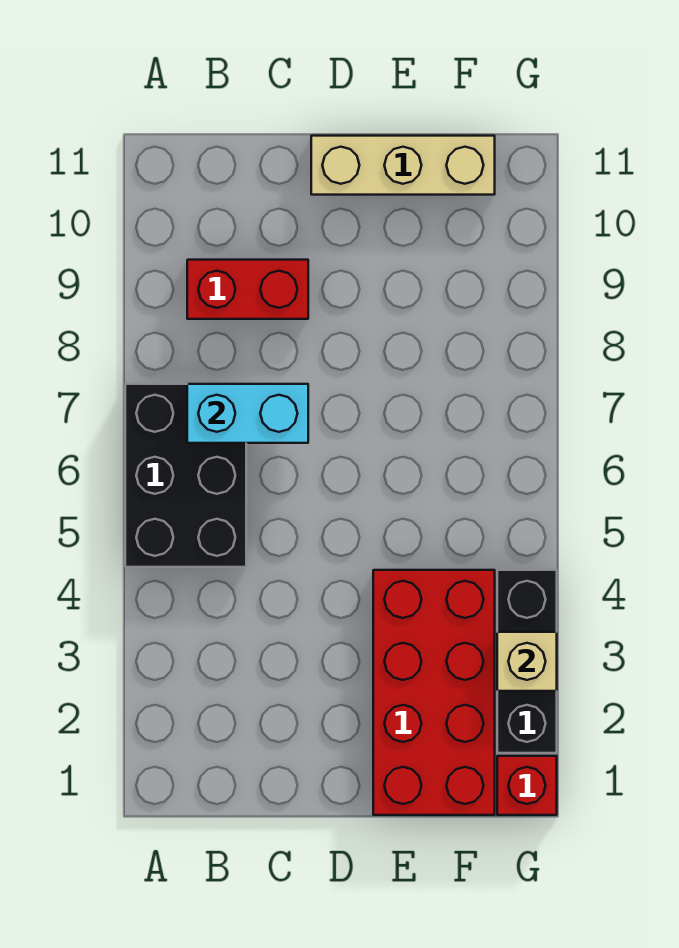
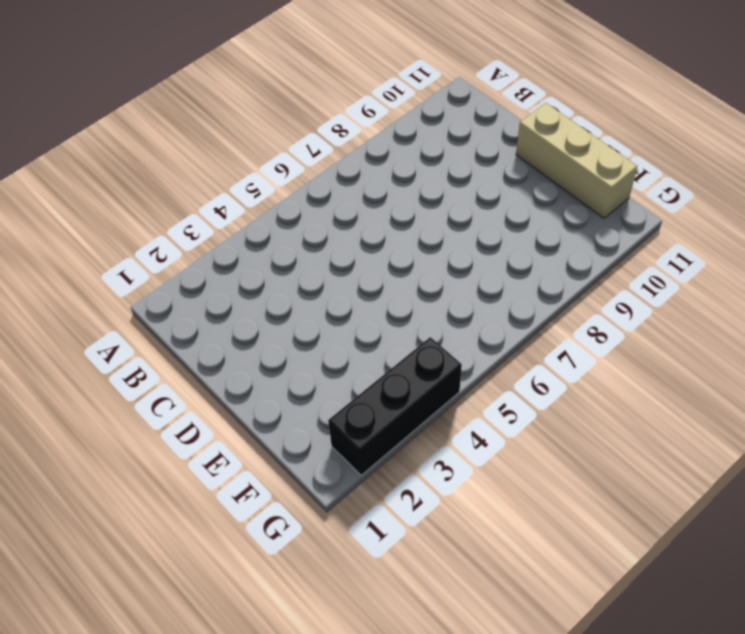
none -> black 2x3 brick [125,384,246,567]
none -> red 1x2 brick [187,260,308,319]

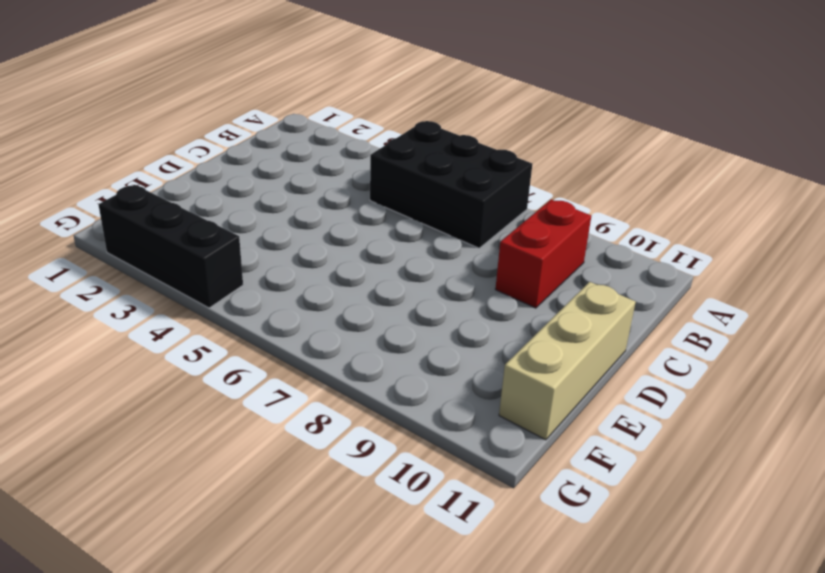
none -> red 2x4 brick [373,570,495,815]
none -> red 1x1 brick [497,756,557,815]

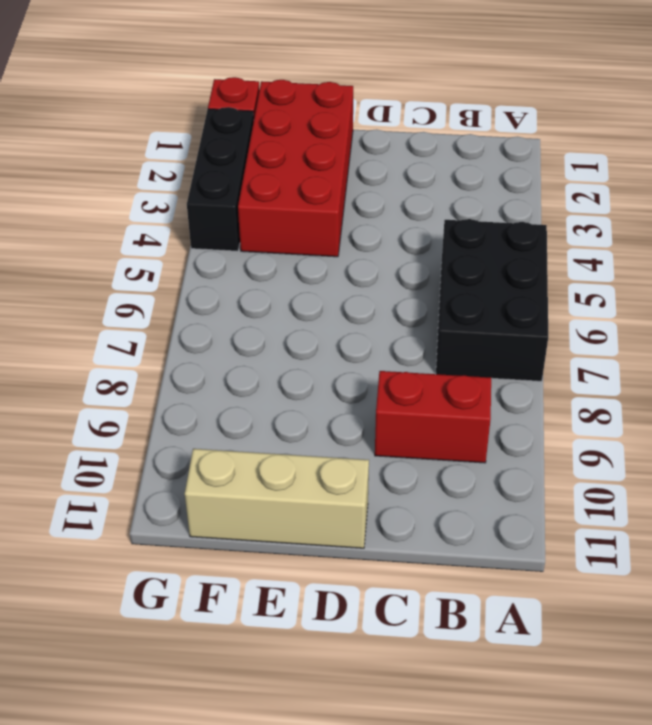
none -> cyan 1x2 brick [187,384,308,443]
none -> tan 1x1 brick [497,632,557,691]

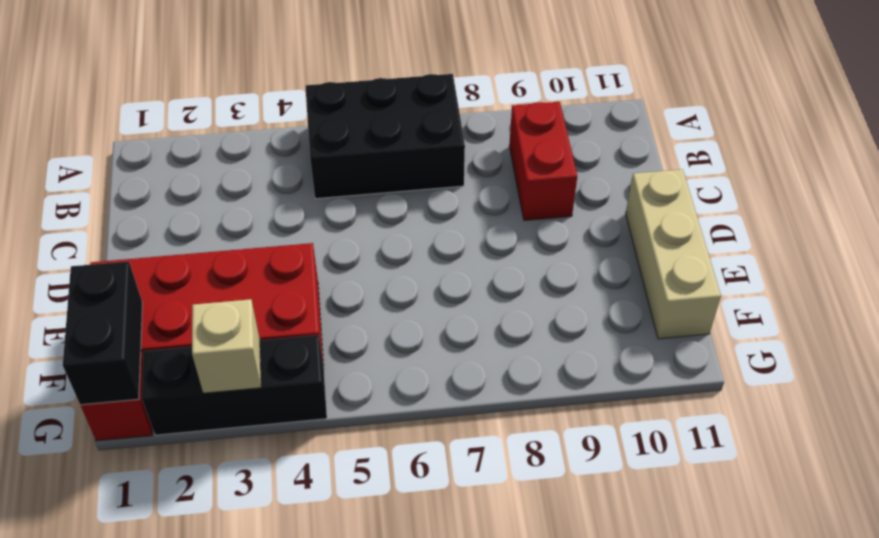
black 1x2 brick [63,261,143,405] -> none
none -> cyan 1x2 brick [187,384,308,443]

